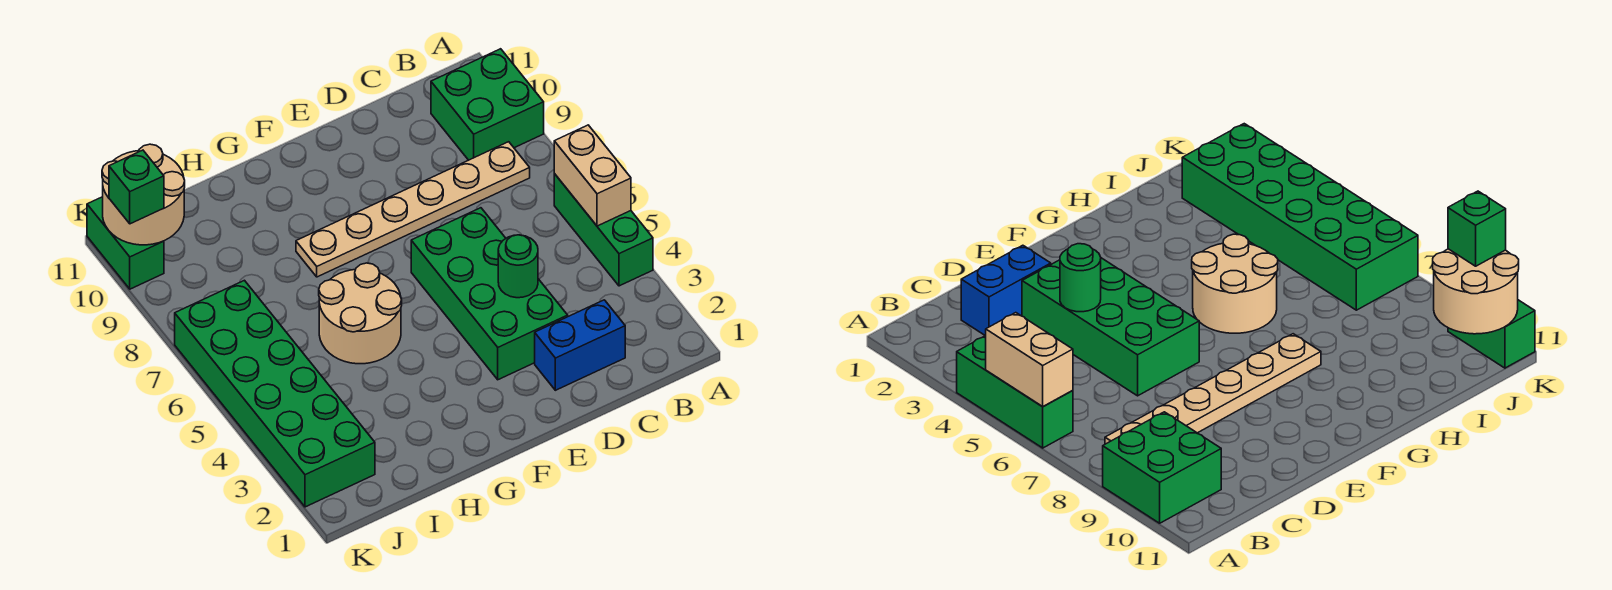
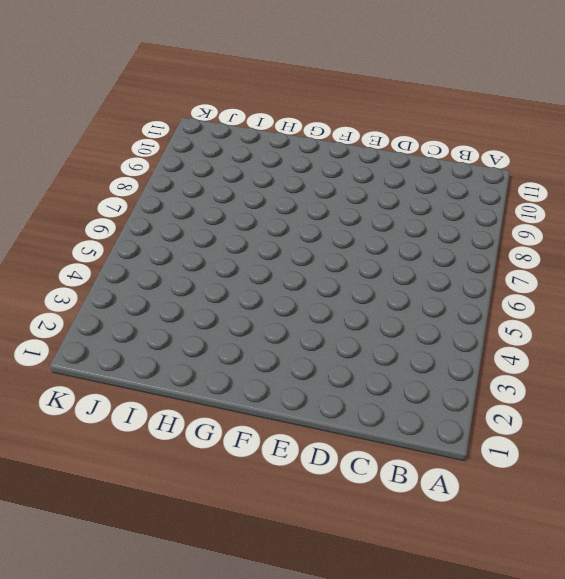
none -> green 1x3 brick [554,174,653,286]
none -> green 2x2 brick [431,49,544,160]
none -> tan 1x6 plate [296,142,530,277]

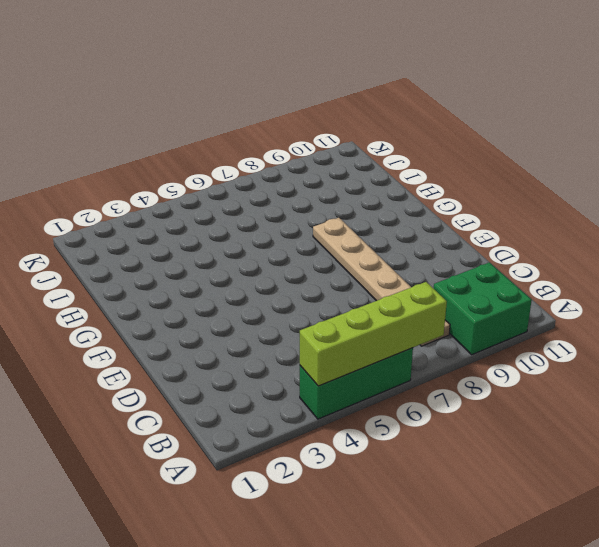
lime 1x4 brick [300,282,447,386] -> tan 1x2 brick [554,125,631,226]
none -> blue 1x2 brick [535,300,625,390]
none -> green 2x4 brick [411,208,568,380]
none -> tan 2x2 round brick [319,263,402,364]

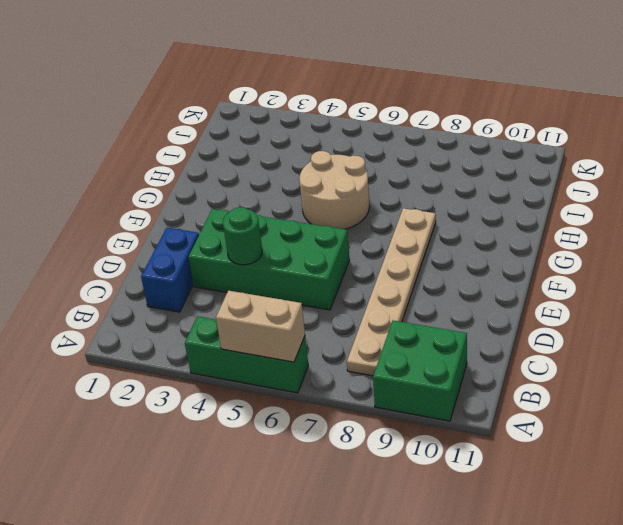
none -> green 2x6 brick [175,280,375,507]
none -> green 1x2 brick [87,197,164,289]
none -> tan 2x2 round brick [102,144,185,245]

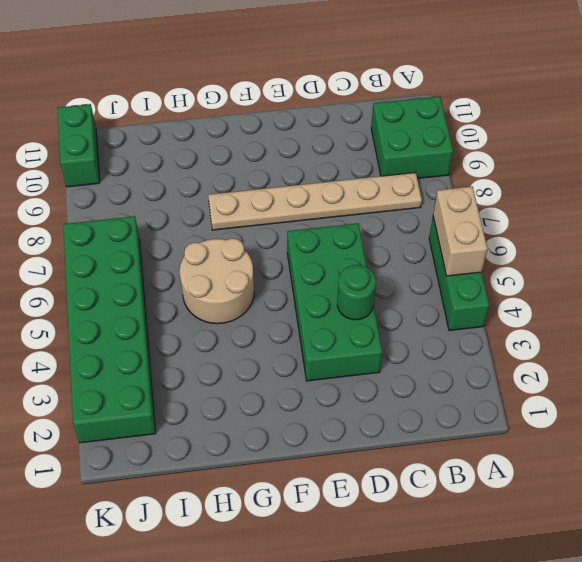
none -> blue 1x2 brick [535,300,625,390]
none -> tan 2x2 round brick [102,144,185,245]
none -> green 1x1 brick [109,150,164,224]

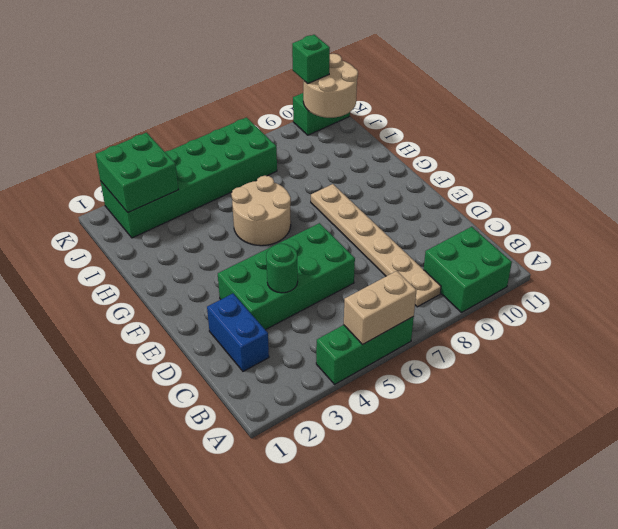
green 2x2 brick [96,133,179,212] -> none

